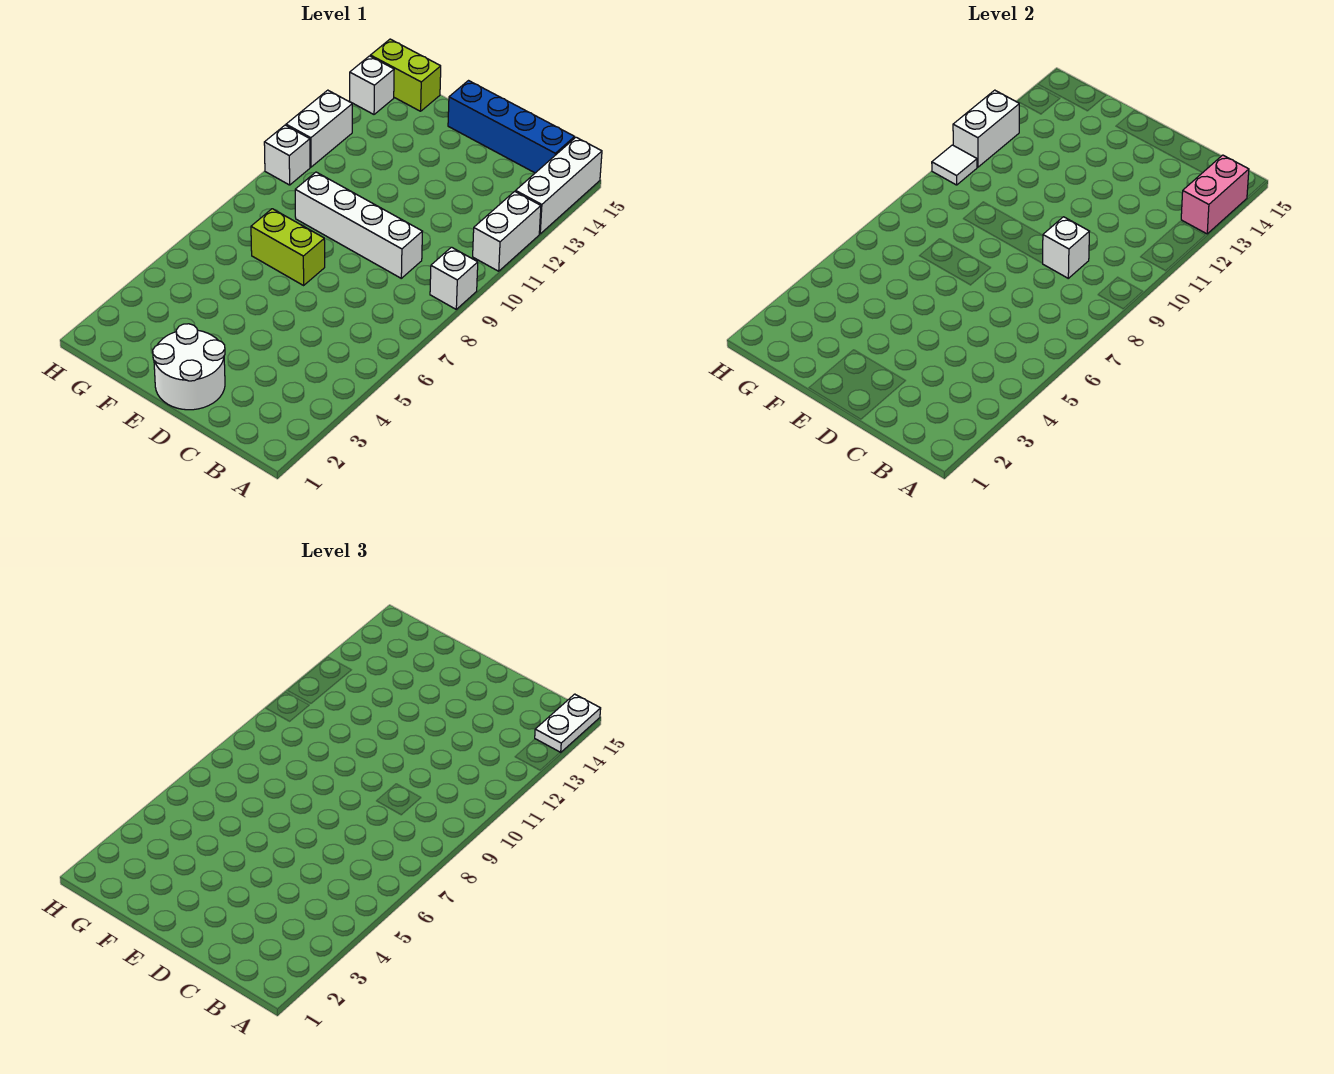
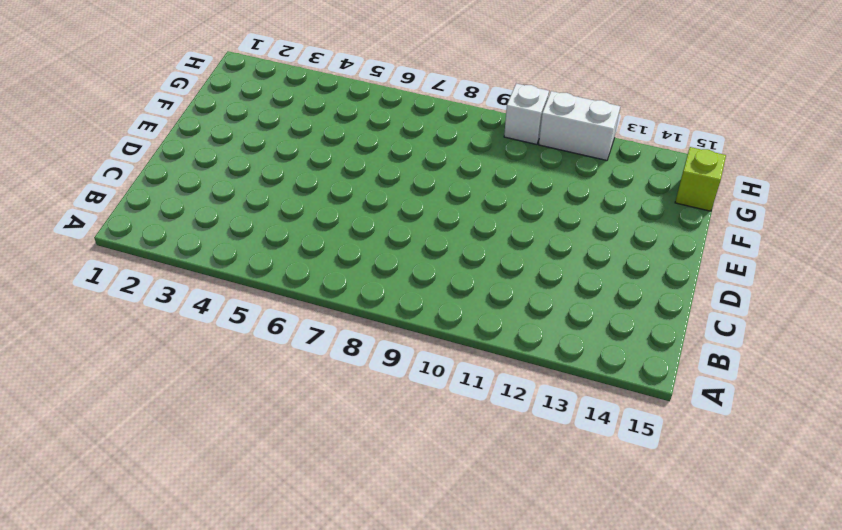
lime 1x1 brick [675,147,726,211] -> lime 1x2 brick [370,39,441,111]
none -> white 1x1 brick [430,247,478,309]
none -> white 1x2 brick [473,191,541,271]
none -> white 1x3 brick [516,137,602,234]

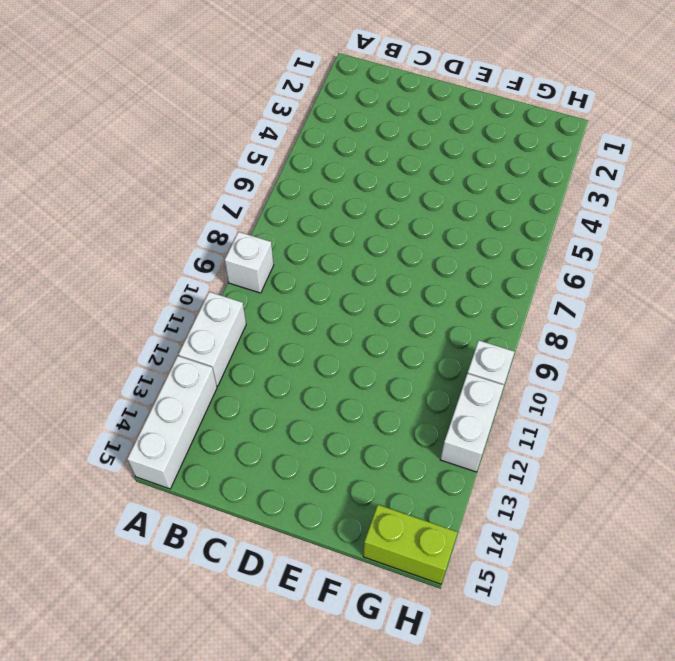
none -> blue 1x4 brick [448,81,575,173]
none -> white 1x4 brick [295,172,422,278]
none -> white 2x2 round brick [153,324,225,410]

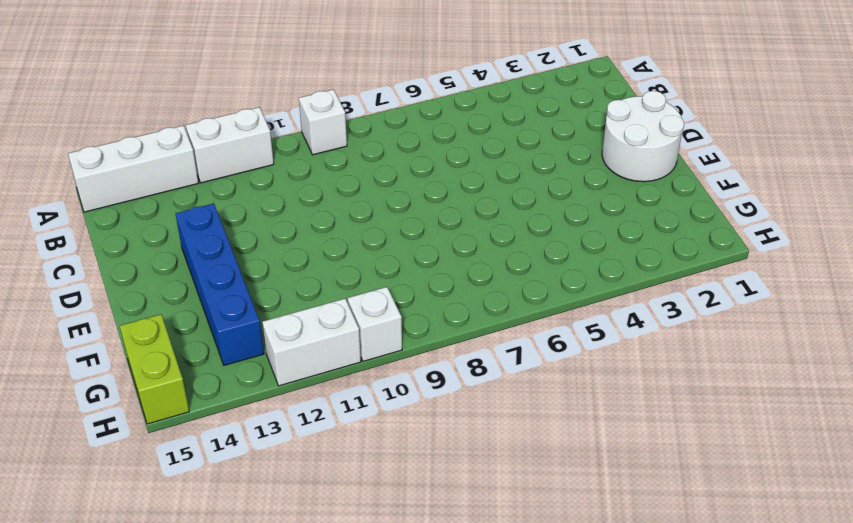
blue 1x4 brick [175,204,264,365] -> blue 1x4 brick moved to [448,81,575,173]
none -> white 1x4 brick [295,172,422,278]
none -> lime 1x2 brick [251,209,325,285]
none -> white 1x1 brick [350,56,394,114]

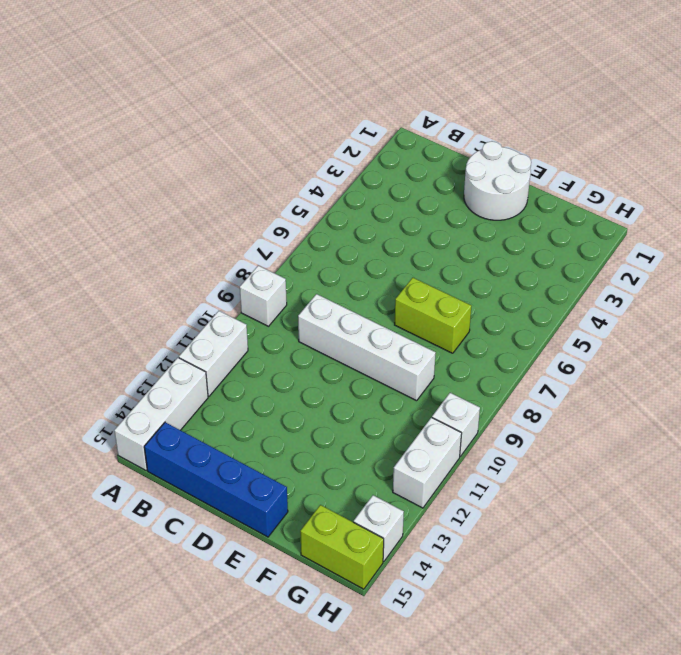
none -> pink 1x2 brick [1181,155,1249,234]
none -> white 1x1 brick [1042,217,1089,278]
none -> white 1x1 tile [932,145,977,185]

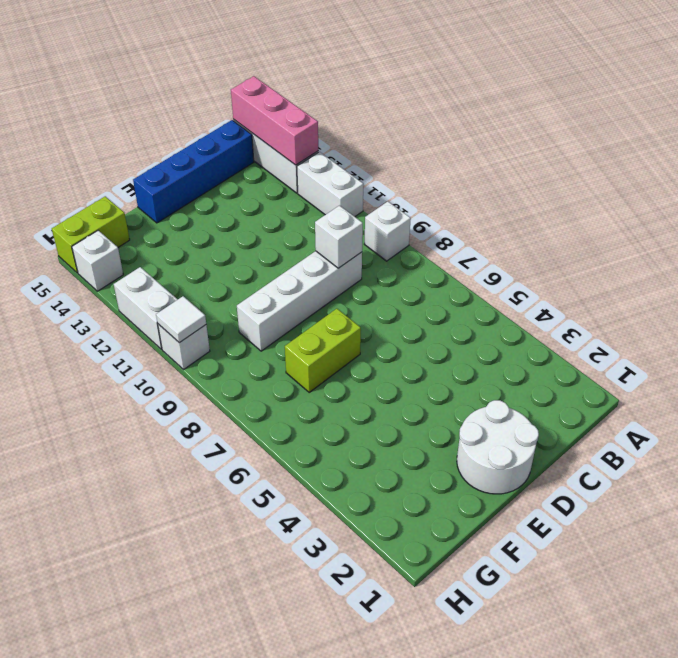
pink 1x3 brick [231,76,318,165] -> pink 1x2 brick [1181,155,1249,234]
none -> white 1x2 brick [953,90,1019,167]
none -> white 1x2 plate [535,694,601,753]

